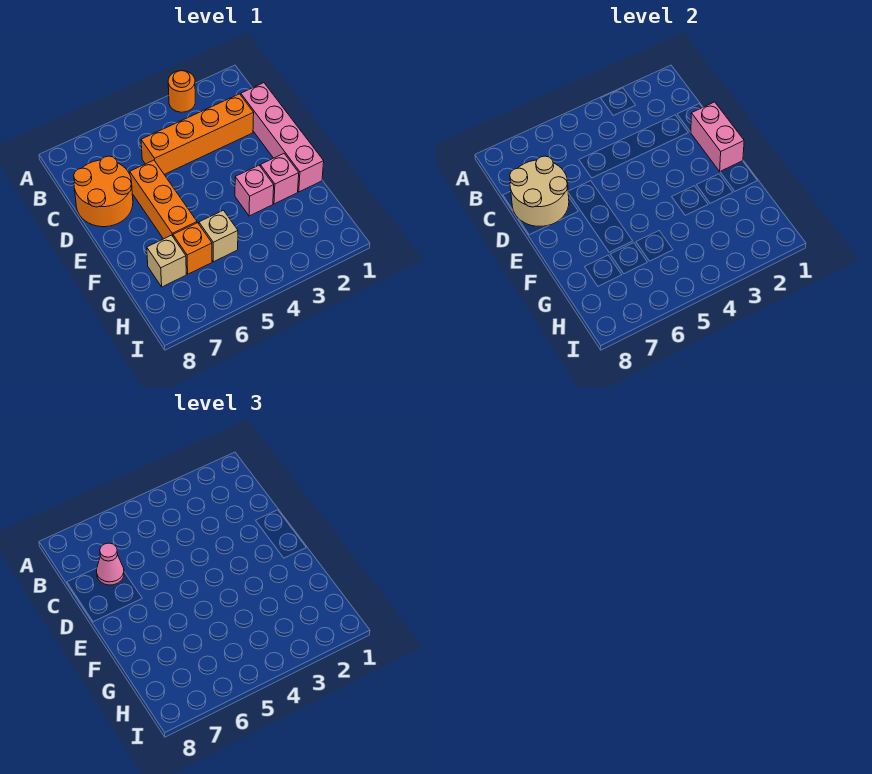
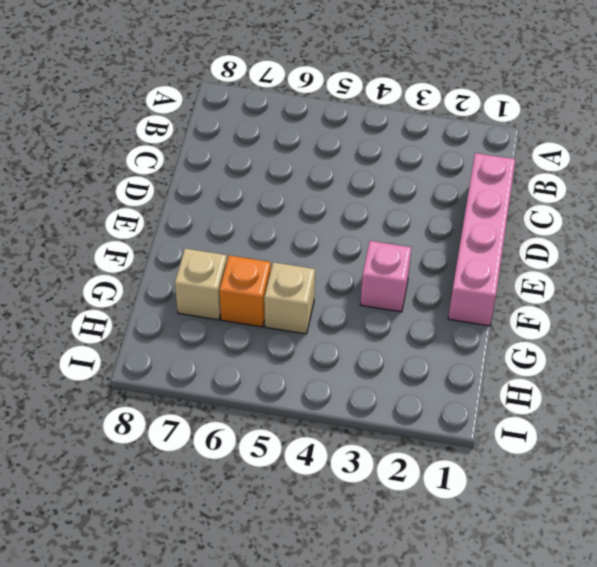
none -> orange 1x1 round brick [168,71,195,112]
none -> orange 1x4 brick [141,94,254,174]
none -> orange 2x2 round brick [74,156,133,227]

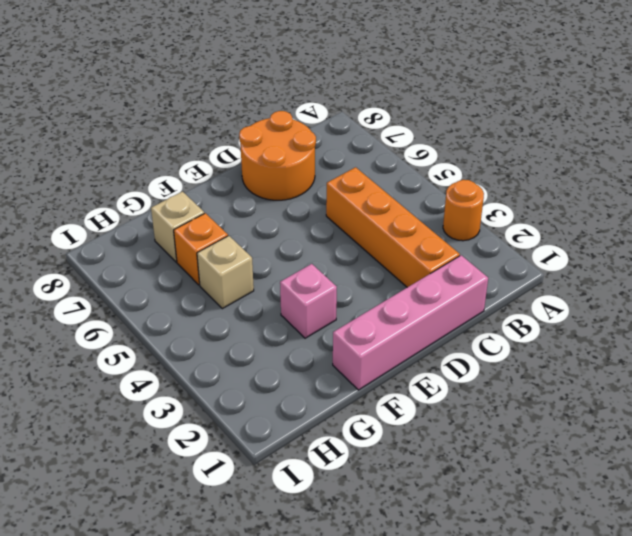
none -> orange 1x3 brick [130,160,197,239]
none -> pink 1x1 brick [260,154,299,204]
none -> tan 2x2 round brick [510,156,569,226]

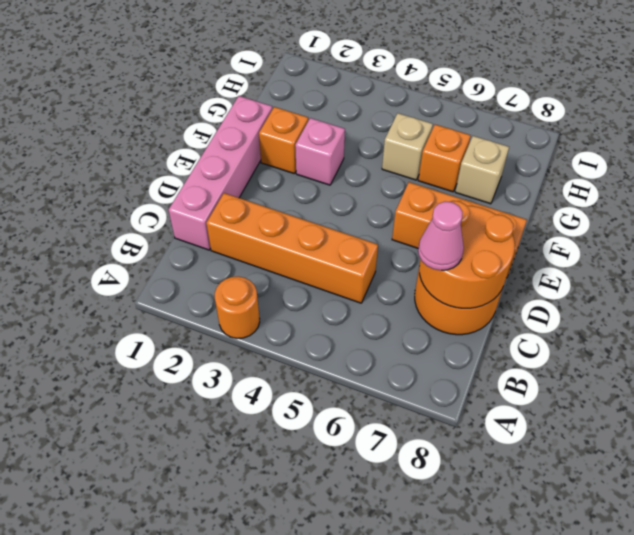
orange 2x2 round brick [419,201,515,308] -> tan 2x2 round brick [510,156,569,226]
orange 1x3 brick [392,182,527,278] -> orange 1x3 brick turned to [130,160,197,239]
orange 1x1 brick [259,107,308,174] -> pink 1x1 brick [260,154,299,204]
none -> pink 1x2 brick [691,102,744,172]

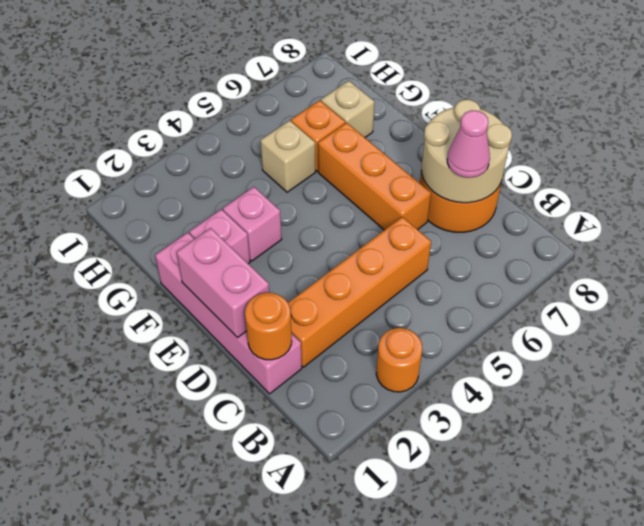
orange 1x1 round brick [245,293,292,360] -> none

